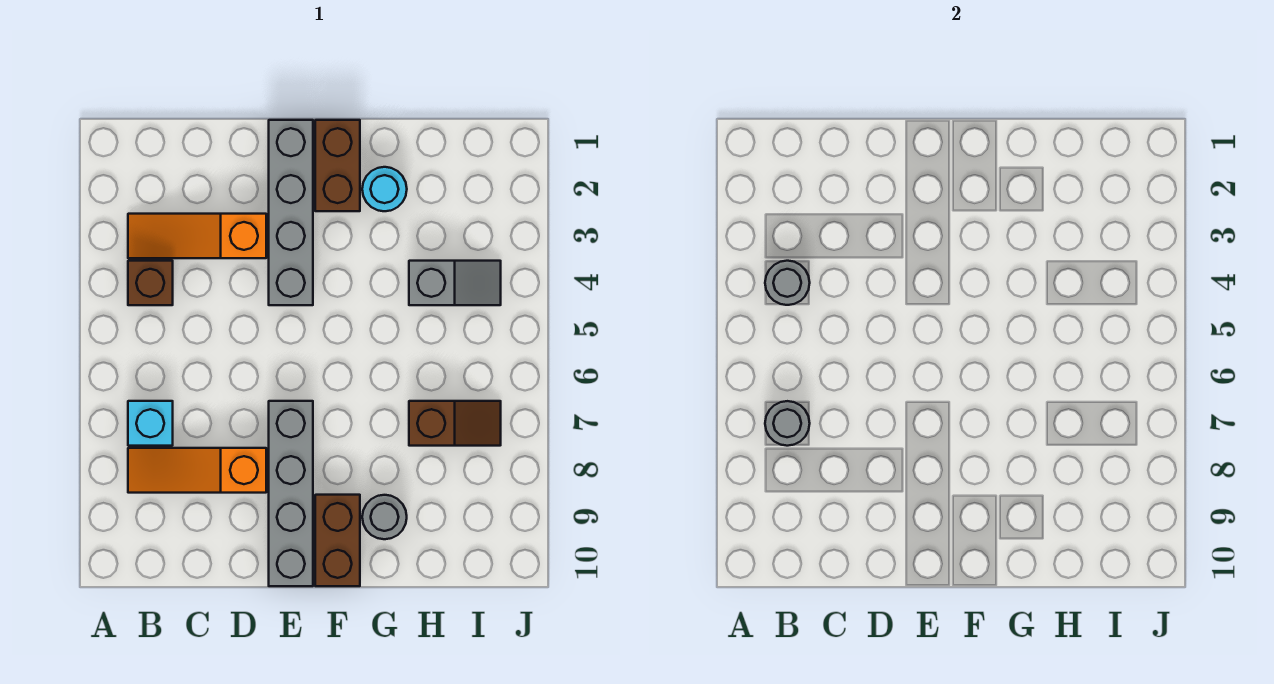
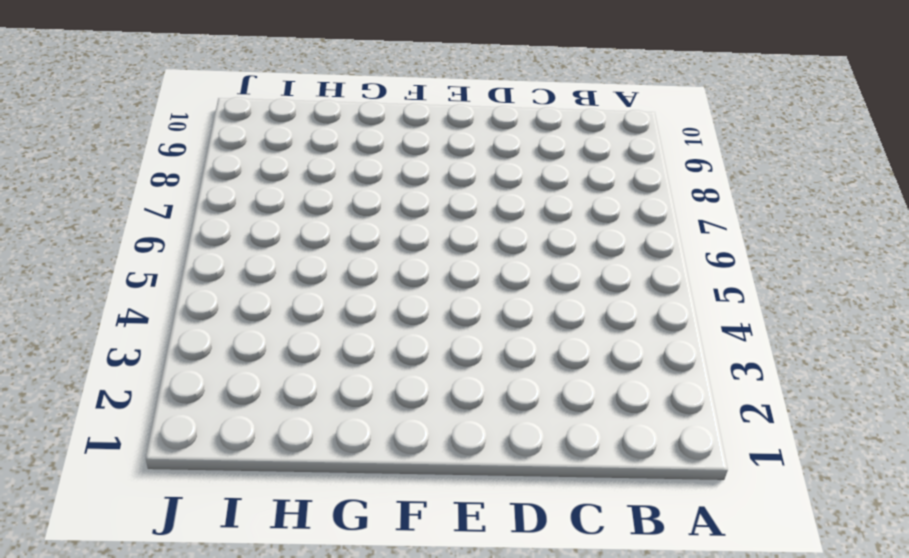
none -> orange 1x3 slope [128,214,266,258]
none -> brown 1x1 brick [128,261,173,305]
none -> cyan 1x1 brick [128,401,173,446]

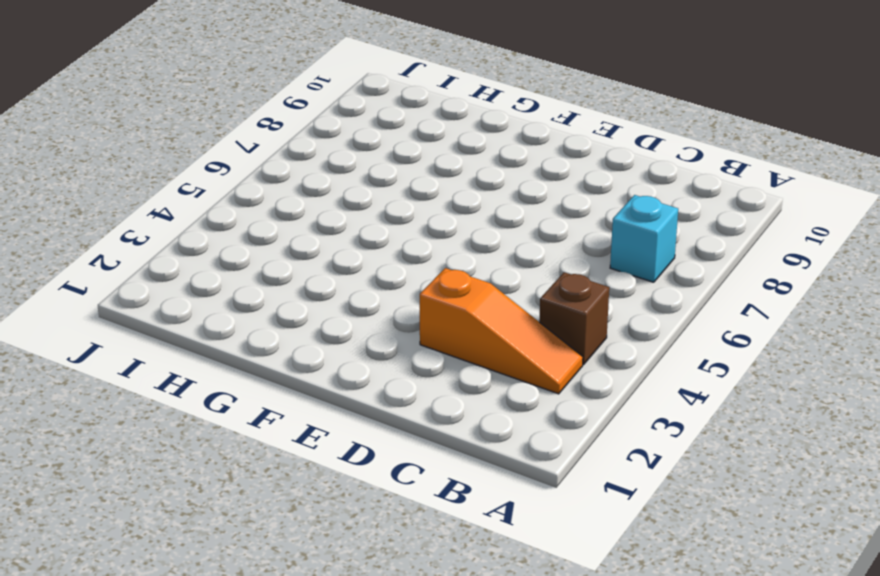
none -> orange 1x3 slope [128,448,266,493]
none -> grey 1x4 brick [269,120,313,305]
none -> grey 1x4 brick [269,401,313,586]

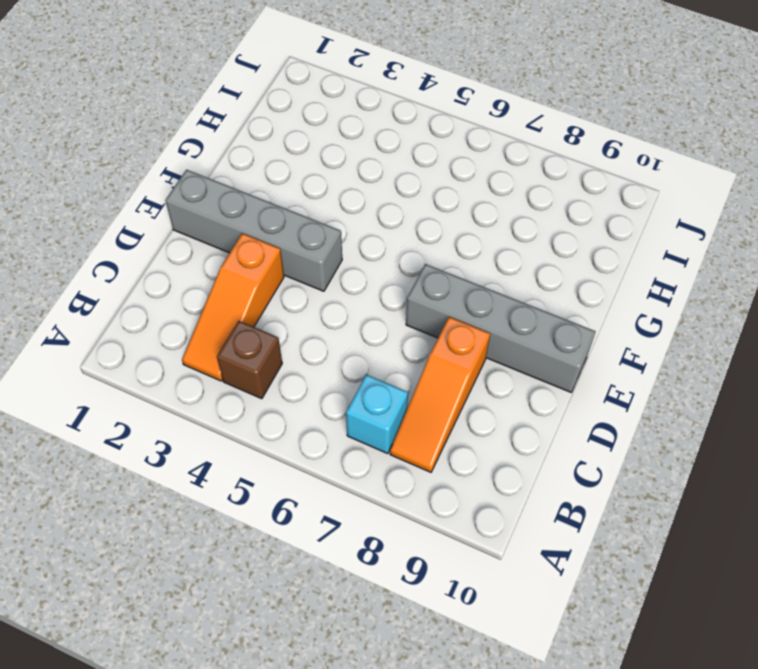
none -> brown 1x2 brick [315,120,360,211]
none -> brown 1x2 brick [315,495,360,586]
none -> cyan 1x1 round brick [362,167,407,211]

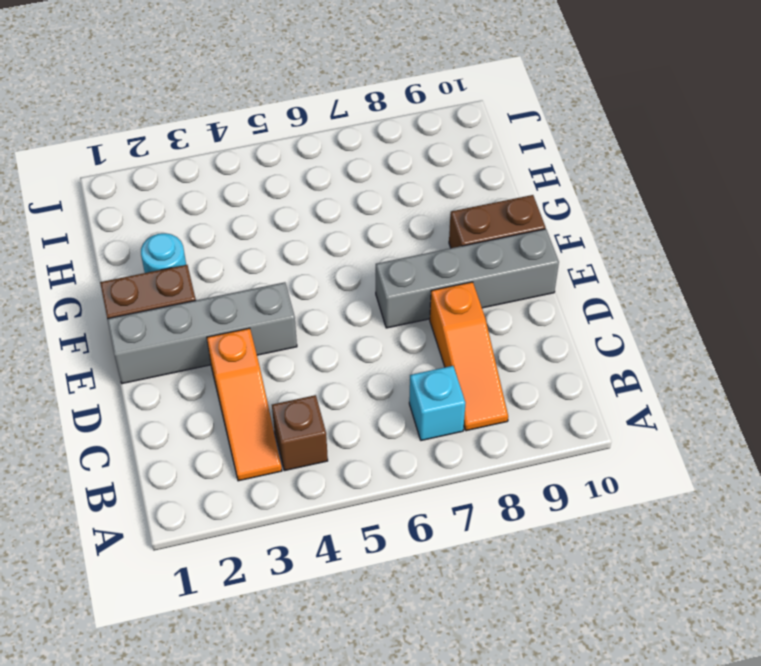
none -> grey 1x1 round brick [362,495,407,539]
none -> grey 1x2 slope [409,261,501,305]
none -> brown 1x2 slope [409,401,501,446]

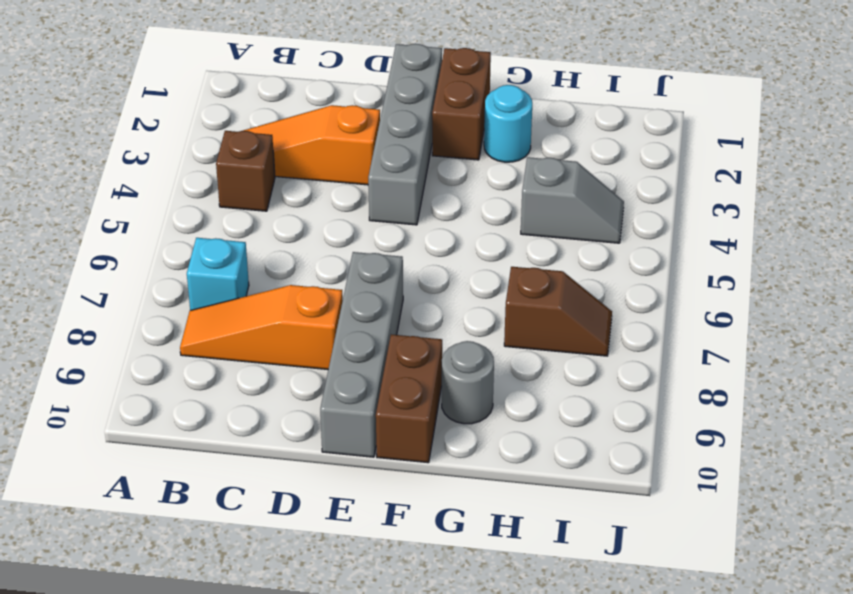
none -> grey 1x1 round brick [765,261,810,305]
none -> grey 1x1 round brick [765,401,810,446]

